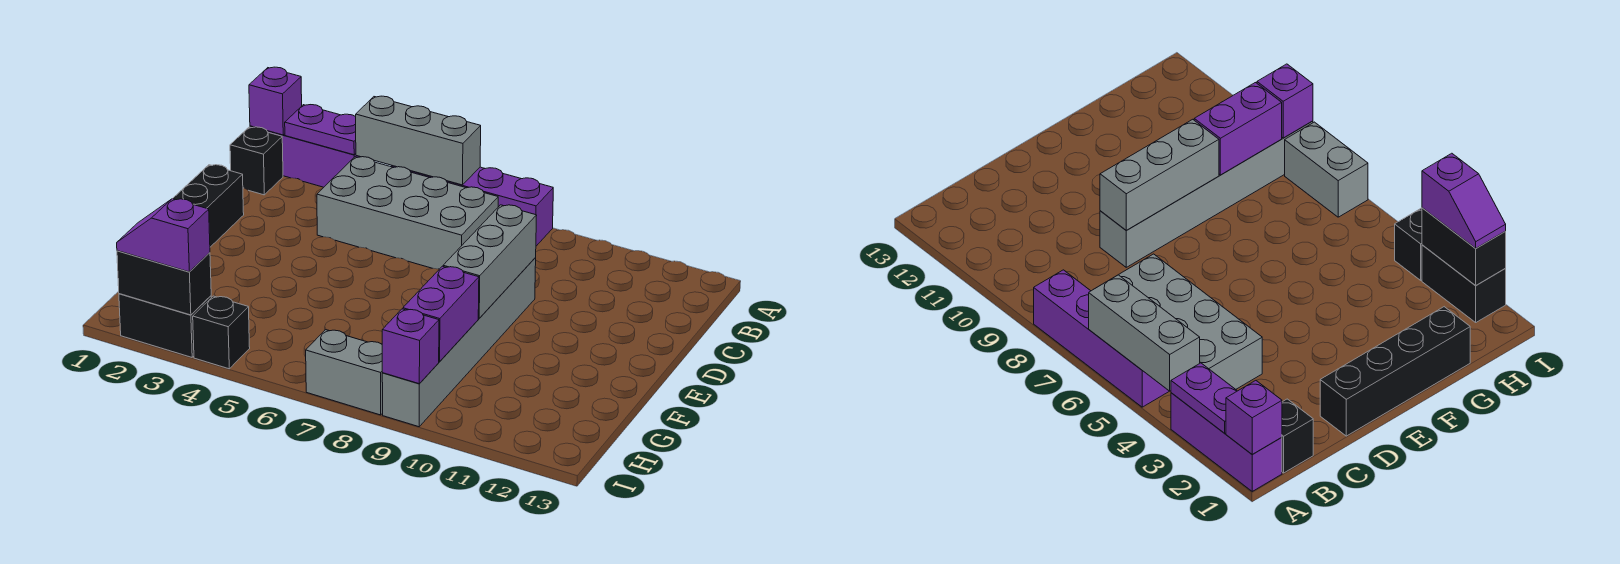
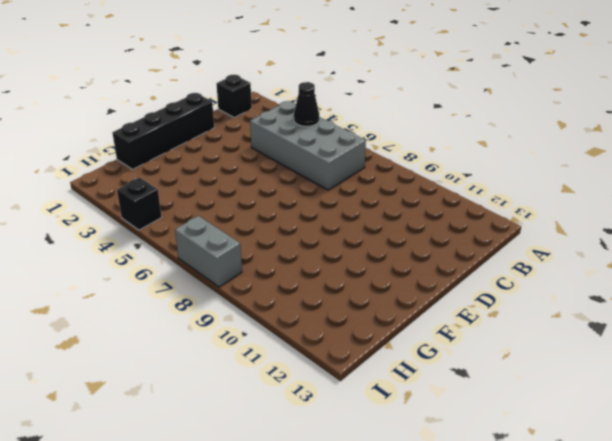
black 1x1 cone [294,82,319,126] -> none
none -> purple 1x3 brick [250,126,360,187]
none -> purple 1x4 brick [392,166,553,246]
none -> grey 1x6 brick [382,258,536,427]

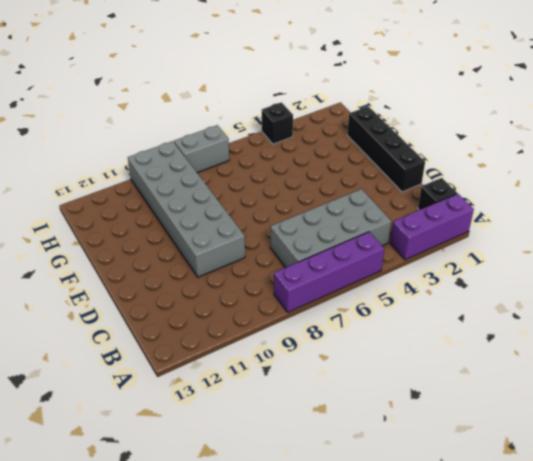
grey 2x6 brick [128,141,245,277] -> grey 1x6 brick [382,258,536,427]
none -> black 1x2 brick [119,294,211,357]
none -> purple 1x1 brick [249,67,302,135]
none -> purple 1x2 plate [285,105,356,155]

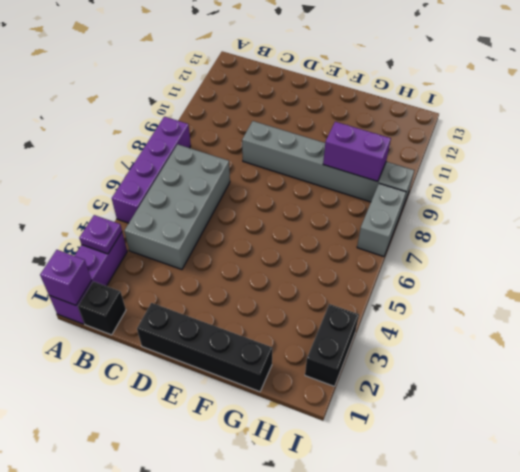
purple 1x1 plate [79,215,122,254] -> purple 1x2 plate [285,105,356,155]
none -> black 1x1 brick [193,296,250,369]
none -> grey 1x3 brick [356,96,481,185]
none -> grey 1x3 brick [443,205,537,318]

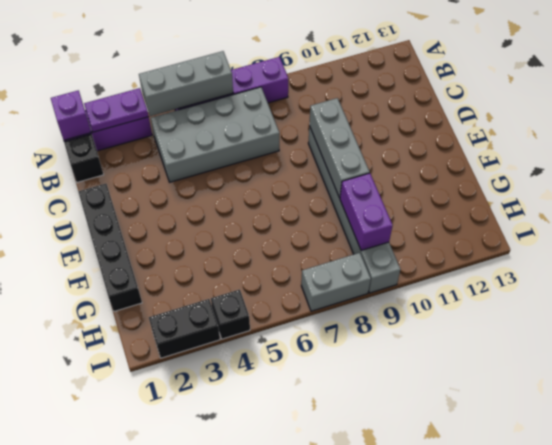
none -> black 1x2 brick [117,251,211,315]
none -> purple 1x1 brick [382,309,439,384]
none -> purple 1x2 slope [117,199,210,272]

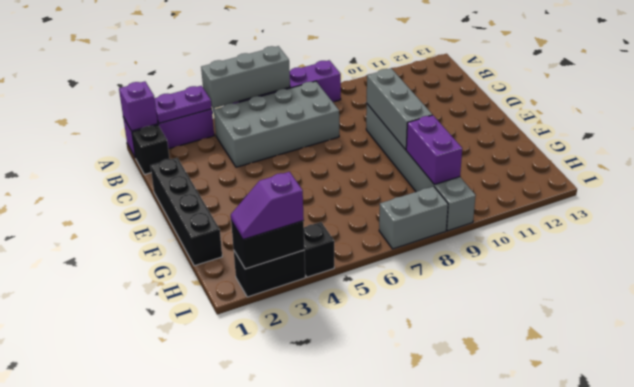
none -> purple 1x1 brick [382,309,439,384]

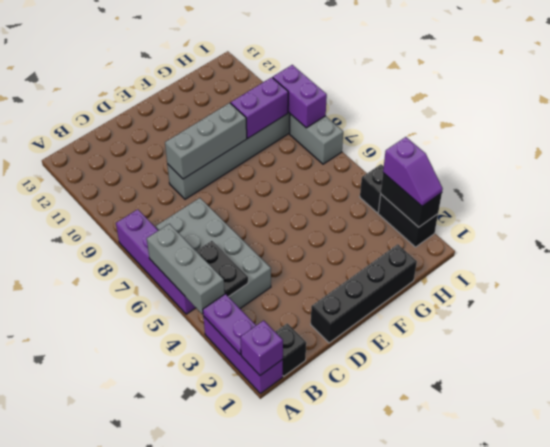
black 1x2 plate [197,241,248,297] -> none
purple 1x2 brick [273,65,327,128] -> purple 1x1 brick [382,309,439,384]

